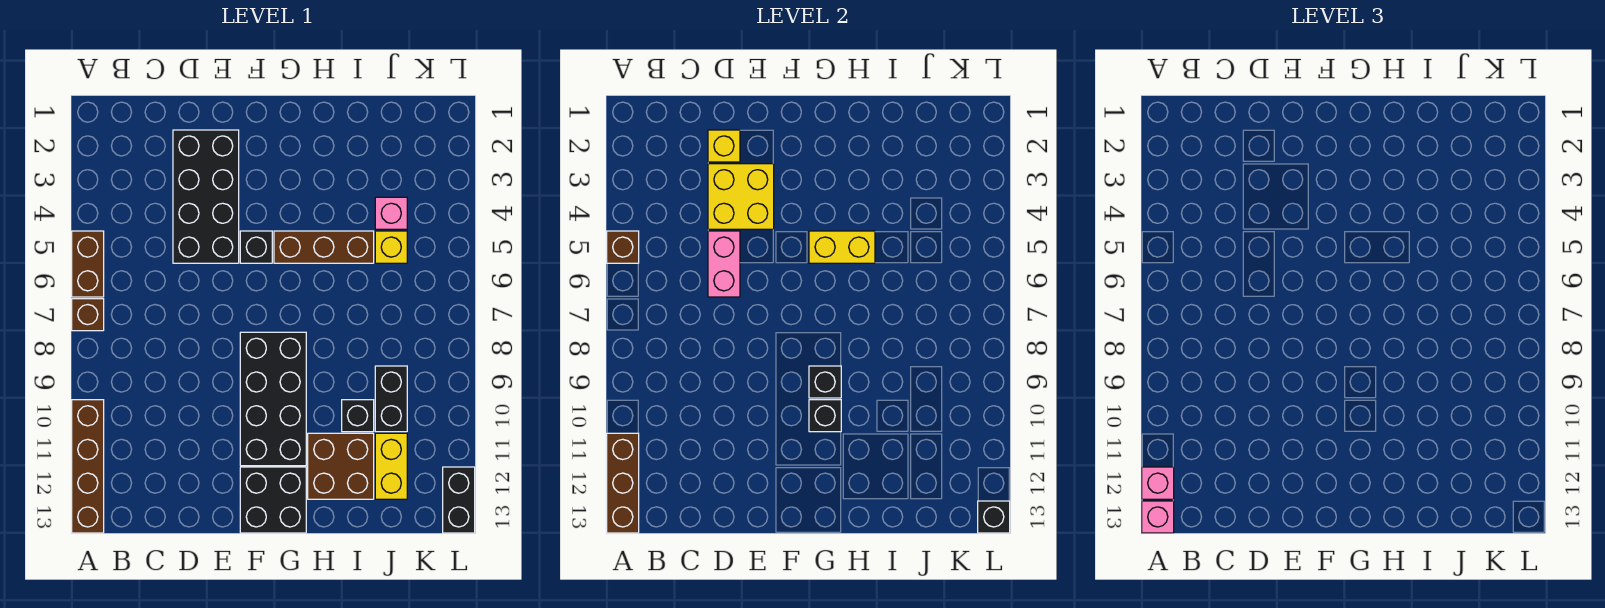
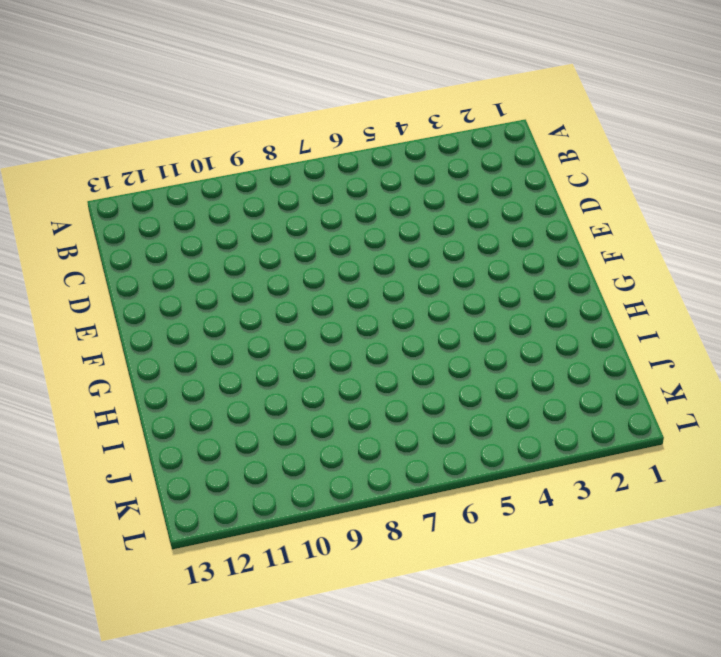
none -> brown 1x2 brick [72,231,104,297]
none -> brown 1x1 brick [72,299,104,331]
none -> brown 1x4 brick [72,400,104,533]

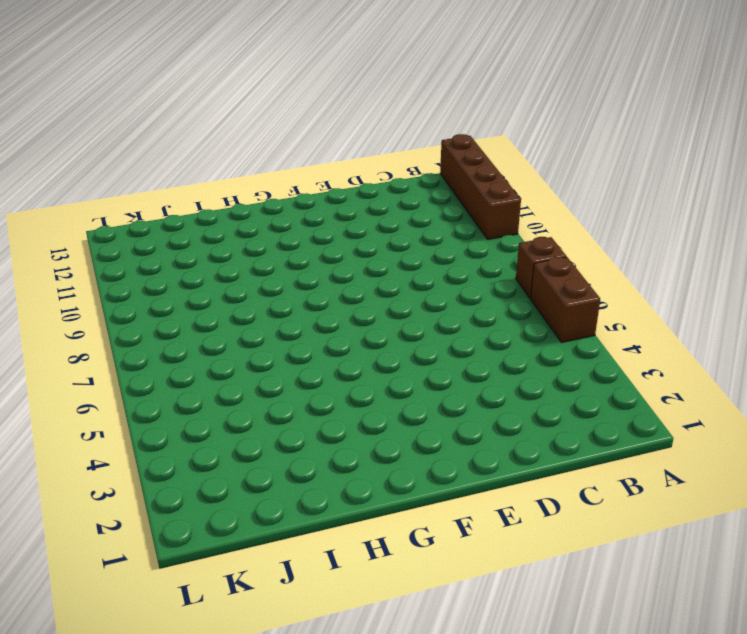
none -> black 2x4 brick [173,130,239,263]
none -> black 1x1 brick [240,231,272,263]
none -> black 2x4 brick [240,332,306,466]

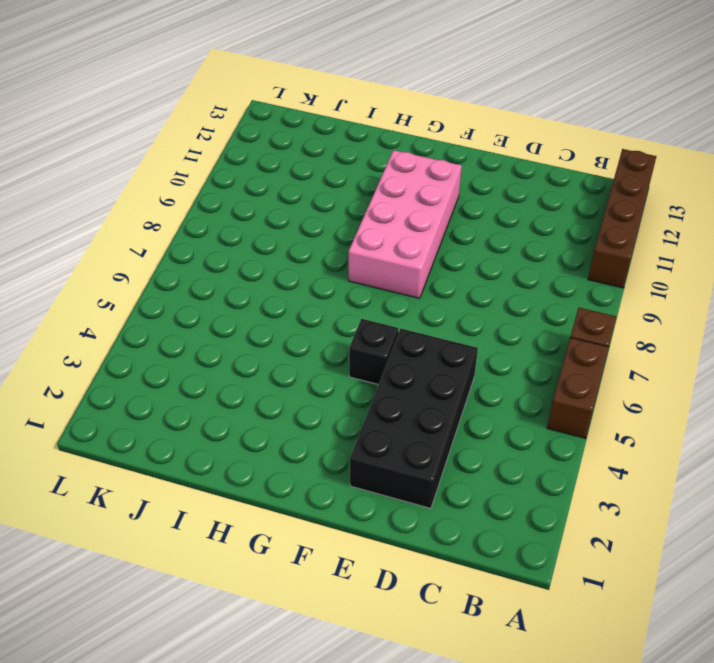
pink 2x4 brick [349,150,462,298] -> black 2x4 brick [240,332,306,466]
none -> black 2x2 brick [240,467,306,533]
none -> brown 1x3 brick [274,231,374,263]
none -> brown 2x2 brick [308,433,374,499]

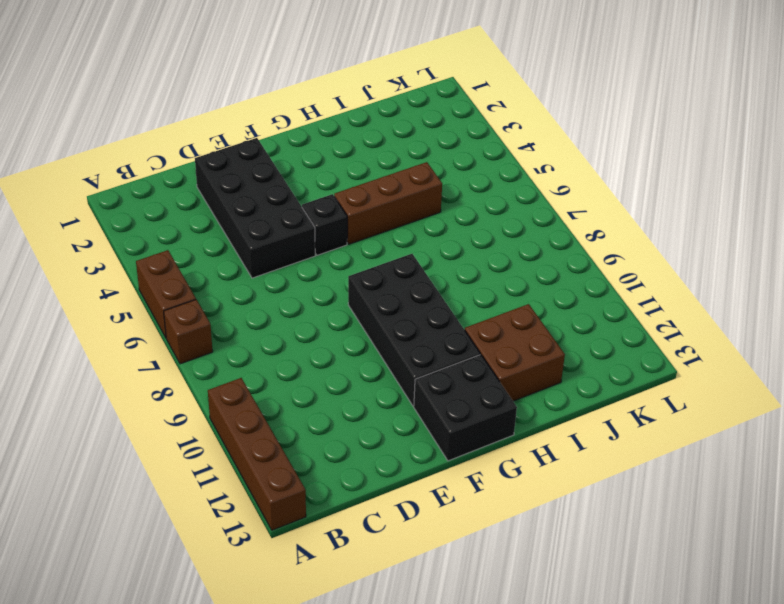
none -> black 1x1 brick [342,400,374,432]
none -> pink 1x1 brick [375,197,407,229]
none -> yellow 1x1 brick [375,231,407,263]

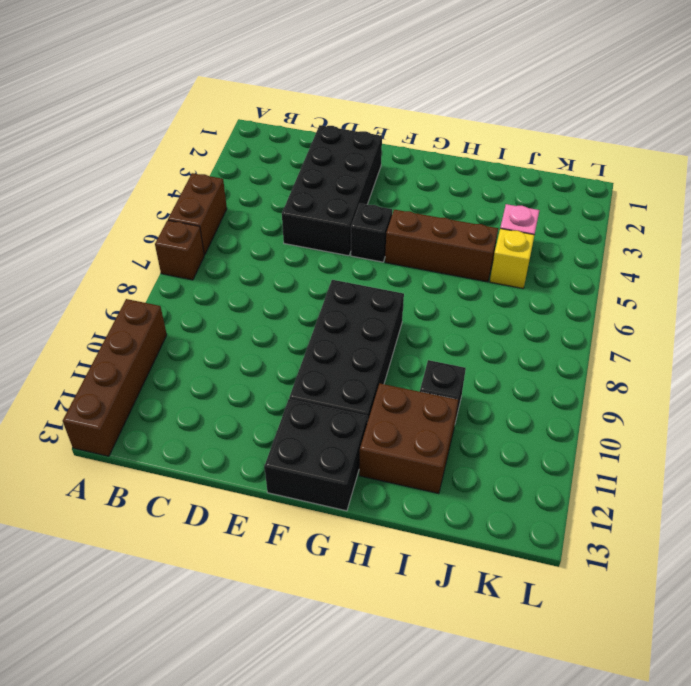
none -> black 1x2 brick [375,366,407,432]
none -> yellow 1x2 brick [375,433,407,499]
none -> black 1x2 brick [443,467,475,533]

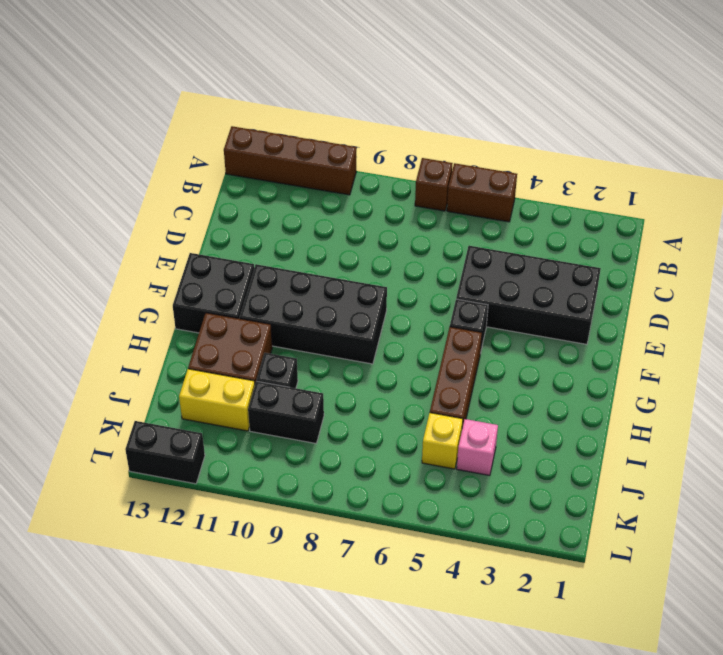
none -> brown 1x1 brick [607,231,639,263]
none -> brown 1x3 brick [607,433,639,533]
none -> yellow 1x1 brick [708,130,740,162]

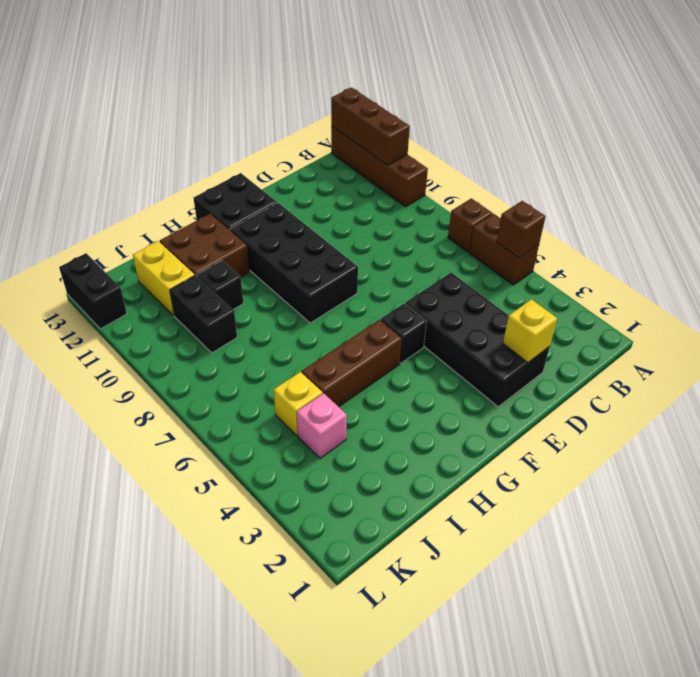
none -> yellow 2x2 brick [708,164,774,229]
none -> pink 1x2 brick [708,231,740,297]
none -> yellow 1x2 brick [809,231,875,263]

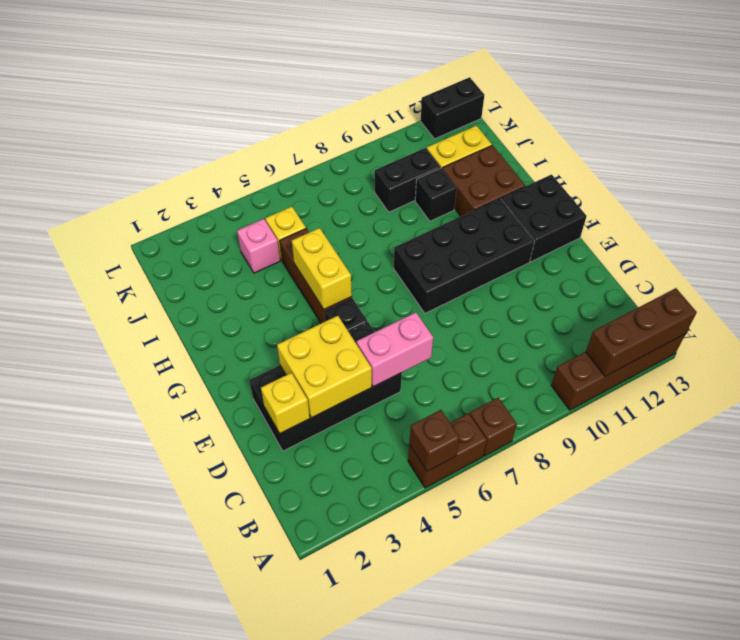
none -> black 1x1 brick [809,366,841,398]
none -> black 1x1 brick [809,400,841,432]
none -> black 1x1 brick [978,501,1010,533]

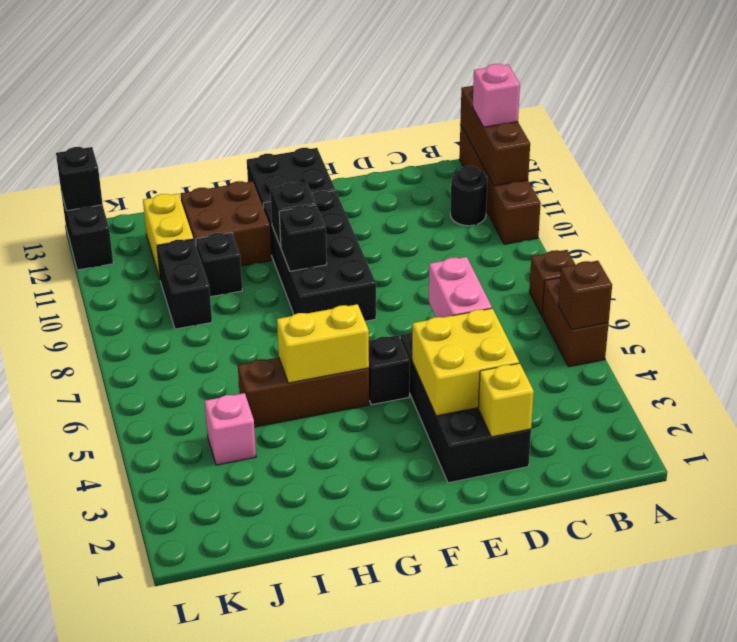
black 1x1 round brick [450,166,487,226] -> none
none -> yellow 1x1 brick [375,231,407,263]
none -> pink 1x1 brick [1142,501,1174,533]

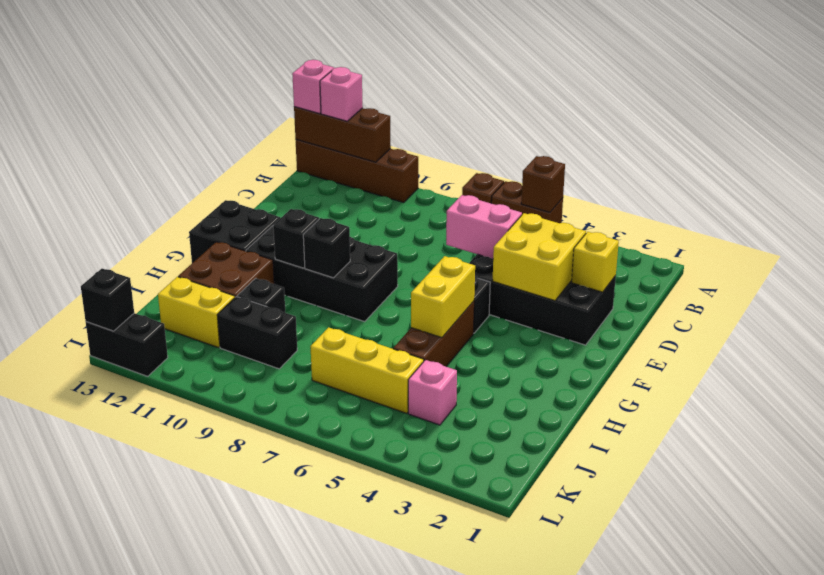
yellow 1x3 brick [310,327,424,413] -> yellow 1x1 brick [375,231,407,263]

